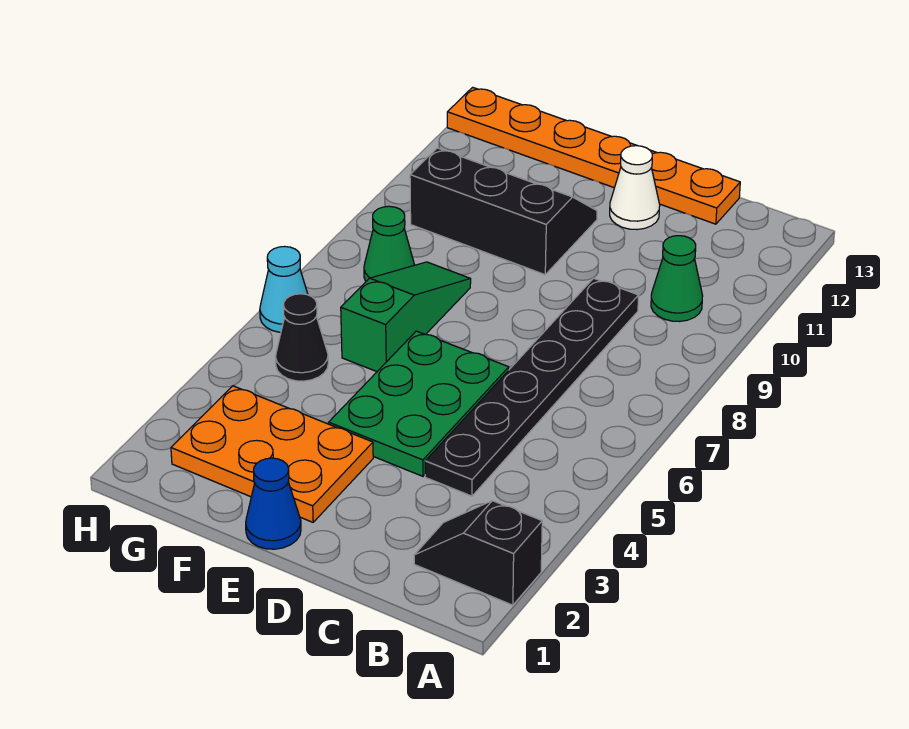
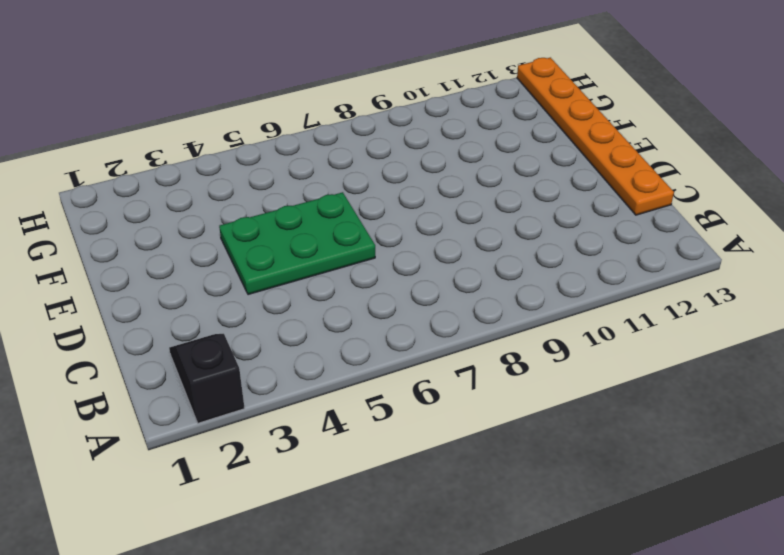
none -> green 1x1 cone [651,236,703,322]
none -> black 1x6 plate [425,278,639,496]
none -> white 1x1 cone [610,146,660,230]

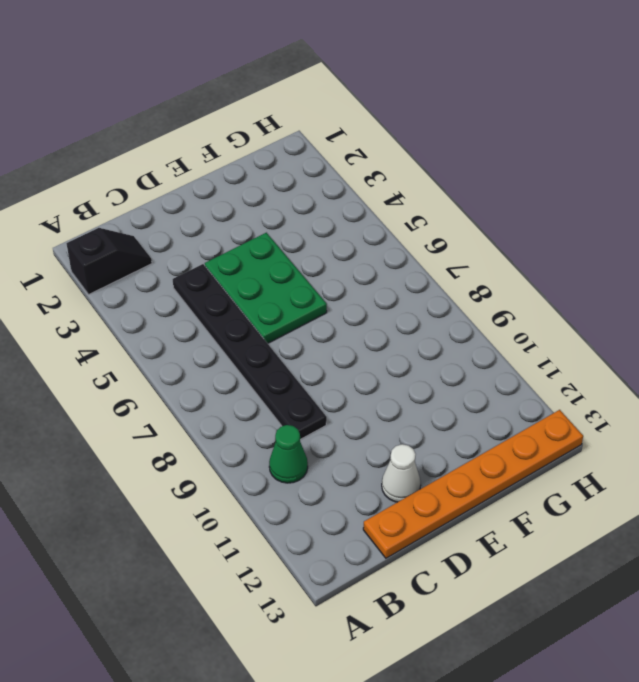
none -> blue 1x1 cone [246,458,301,549]
none -> orange 2x3 plate [171,386,373,522]
none -> black 2x3 slope [410,148,597,275]

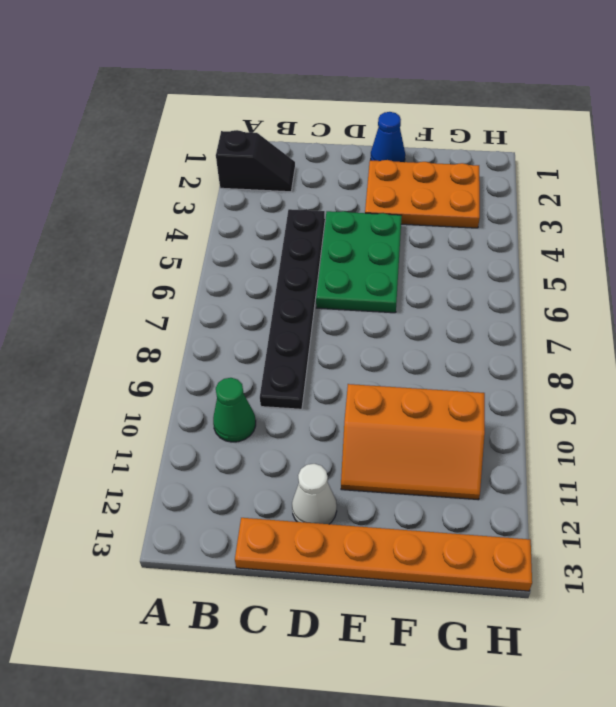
orange 2x3 slope [341,384,485,500] -> black 2x3 slope [410,148,597,275]
none -> green 1x3 slope [341,262,471,372]
none -> black 1x1 cone [276,294,328,381]
none -> green 1x1 cone [364,206,414,281]

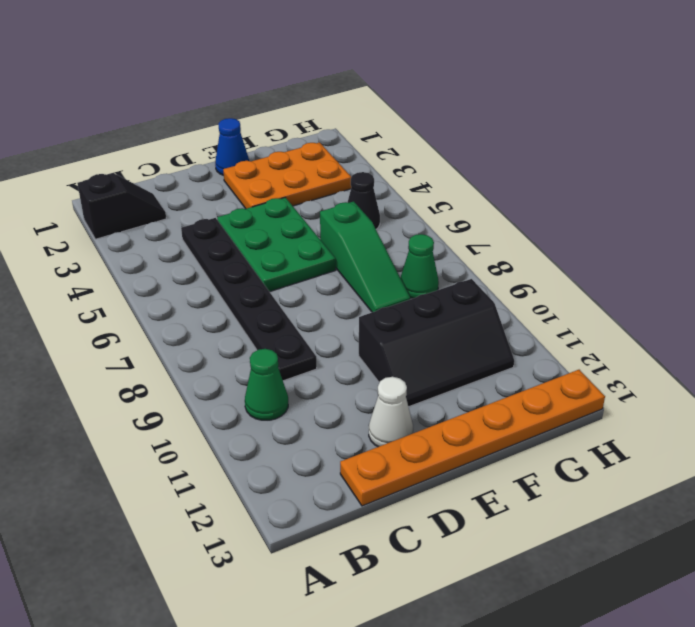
none -> cyan 1x1 cone [260,246,308,332]

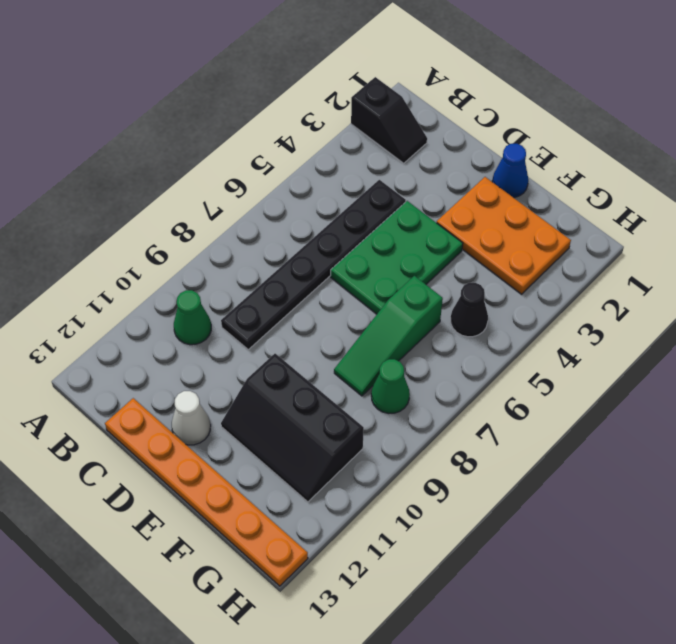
none -> cyan 1x1 cone [260,246,308,332]

